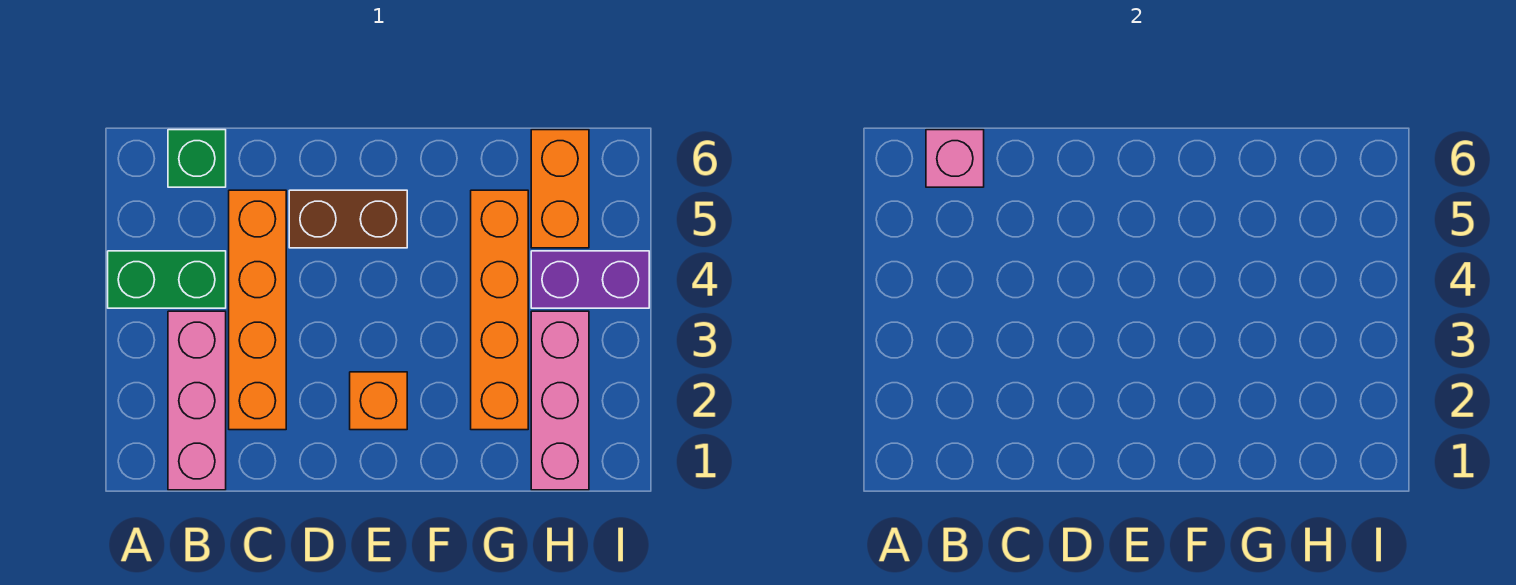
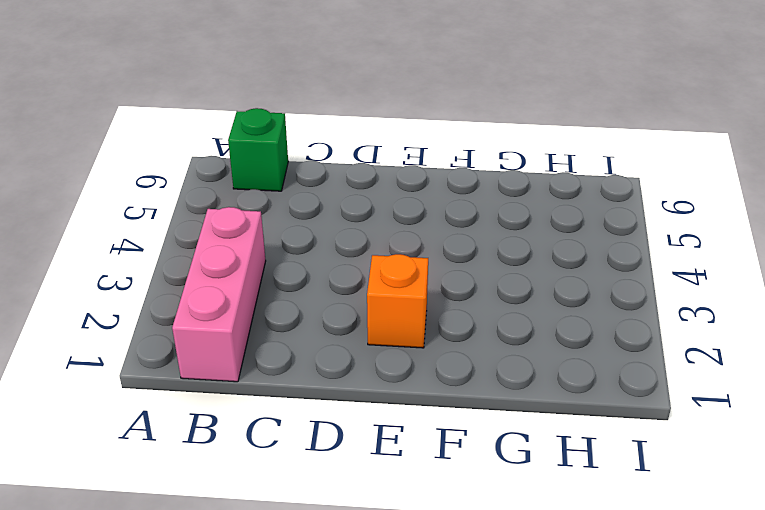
none -> green 1x2 brick [108,251,226,308]
none -> orange 1x4 brick [229,190,286,430]

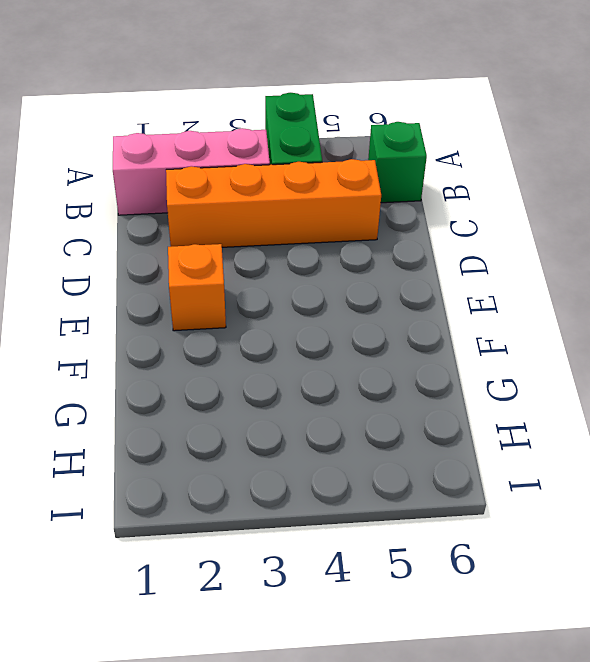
none -> brown 1x2 brick [289,190,407,248]
none -> orange 1x4 brick [471,190,528,430]

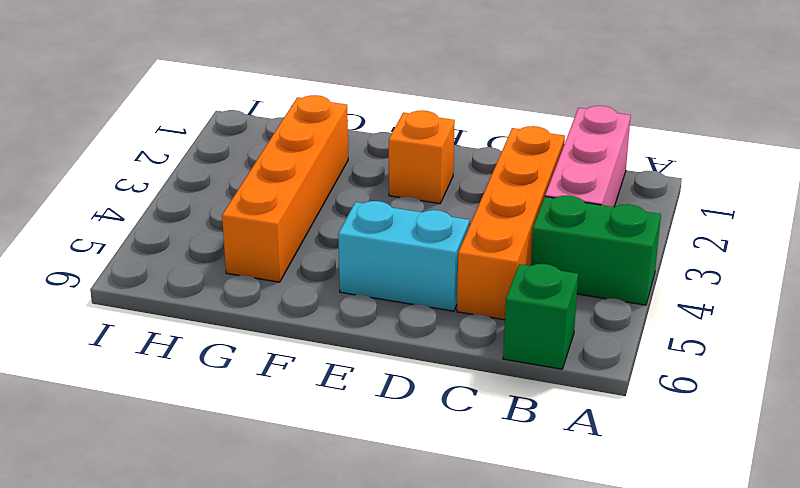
cyan 1x2 brick [338,201,469,311] -> brown 1x2 brick [289,190,407,248]
none -> pink 1x3 brick [531,311,589,490]
none -> purple 1x2 brick [531,251,649,308]

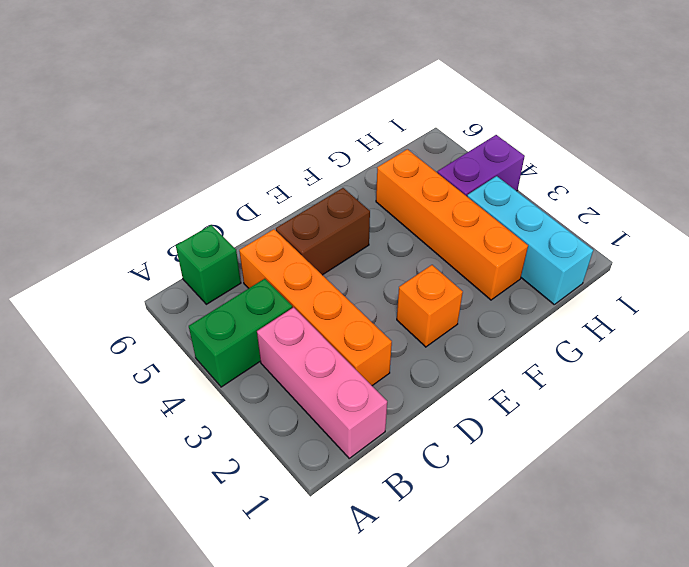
cyan 1x3 brick [467,176,593,304] -> pink 1x3 brick [531,311,589,490]
none -> orange 1x2 brick [531,130,589,248]
none -> pink 1x1 brick [926,130,984,187]

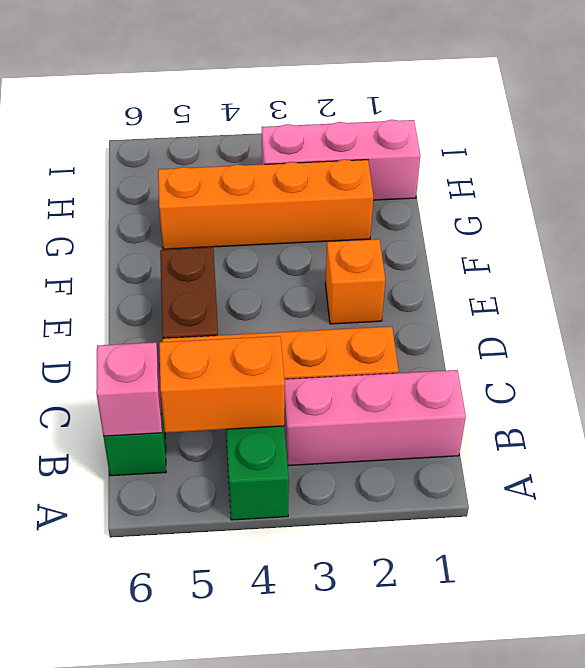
orange 1x2 brick [159,336,285,433] -> orange 1x2 brick moved to [531,130,589,248]
none -> purple 1x2 brick [531,251,649,308]

